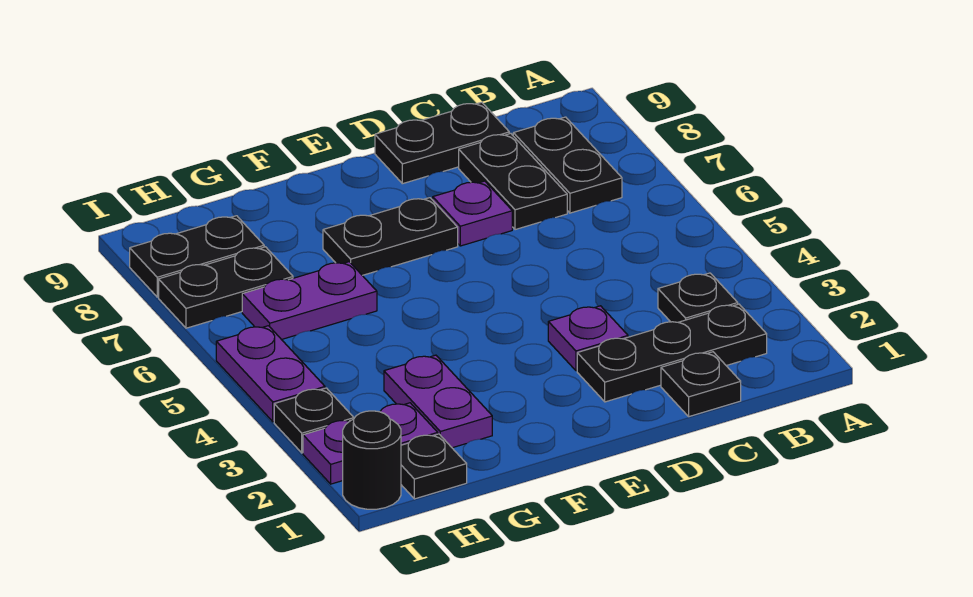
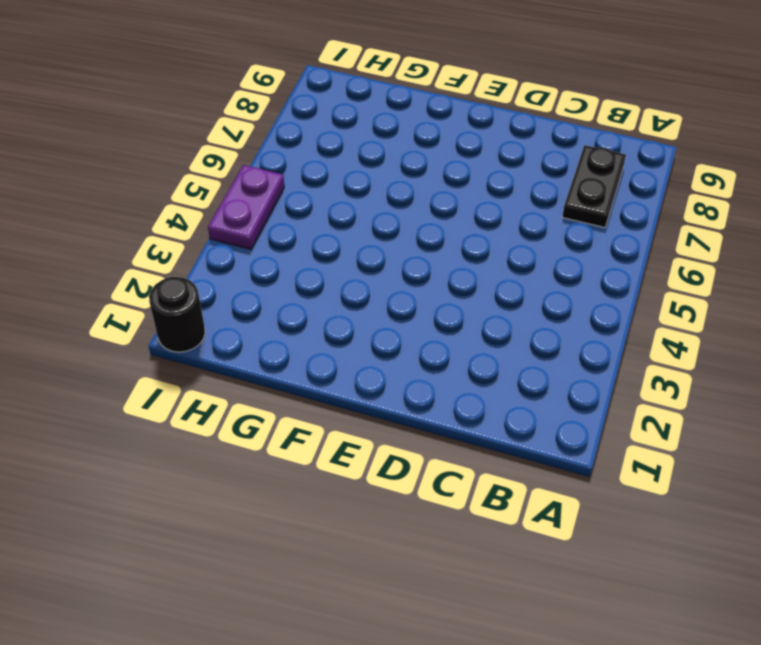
none -> black 1x3 plate [577,304,767,402]
none -> black 1x1 plate [658,273,738,322]
none -> black 1x1 plate [661,352,741,417]

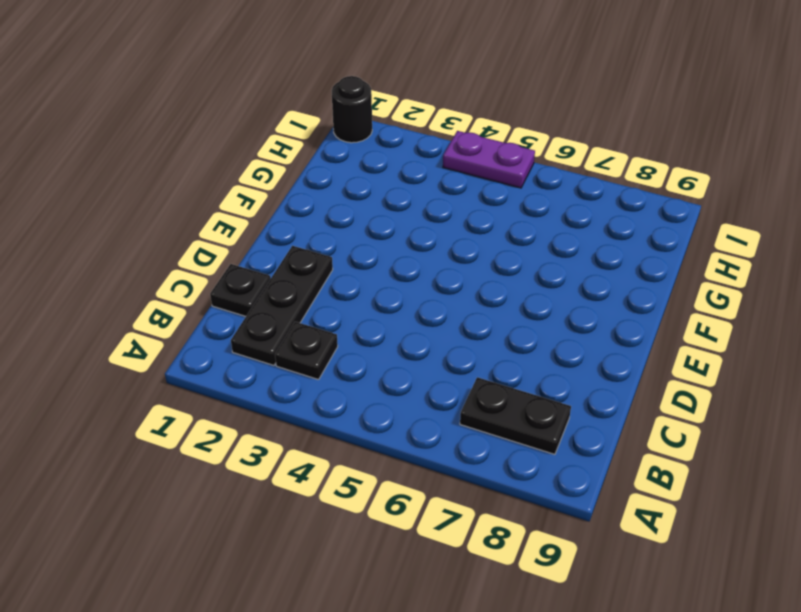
none -> black 1x2 plate [459,133,567,230]
none -> black 1x2 plate [375,102,509,184]
none -> purple 1x1 plate [548,306,628,371]

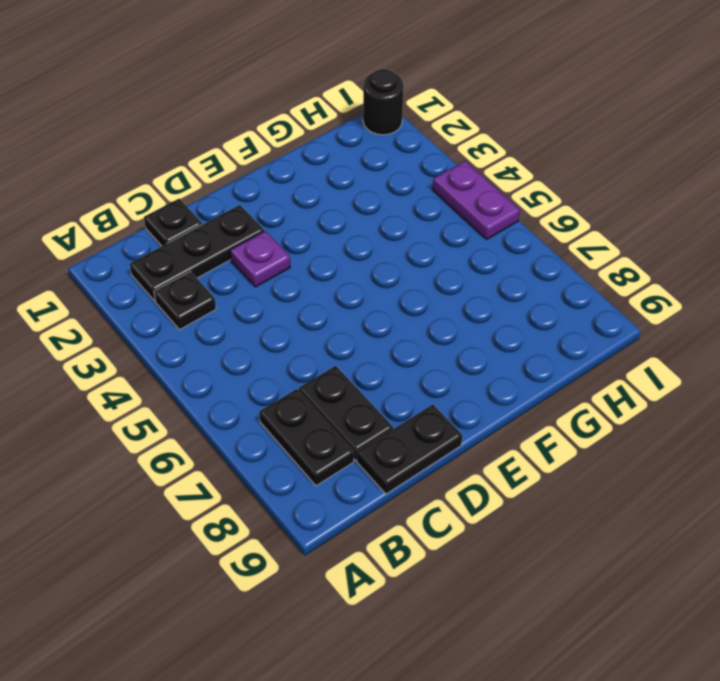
none -> purple 1x1 plate [433,181,512,246]
none -> black 1x2 plate [323,198,458,275]
none -> purple 1x2 plate [384,355,492,448]

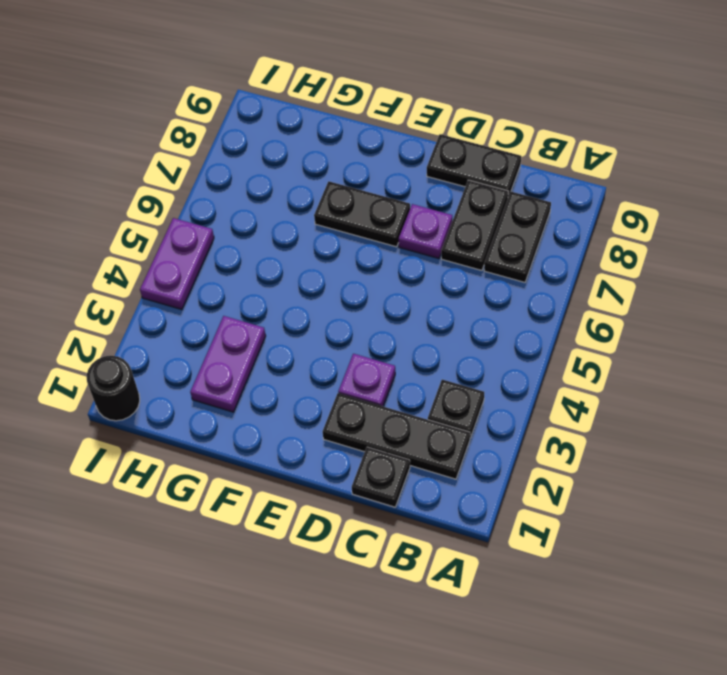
none -> purple 1x2 plate [242,262,377,340]
none -> black 1x1 plate [401,434,467,499]
none -> purple 1x2 plate [303,403,438,484]

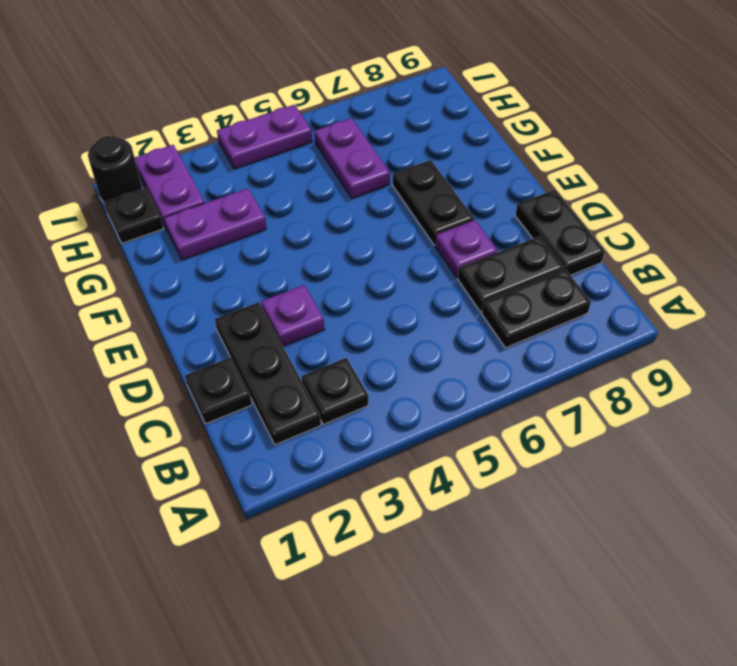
none -> black 1x2 plate [159,247,293,328]
none -> black 1x2 plate [130,216,264,297]
none -> black 1x1 plate [274,388,354,453]

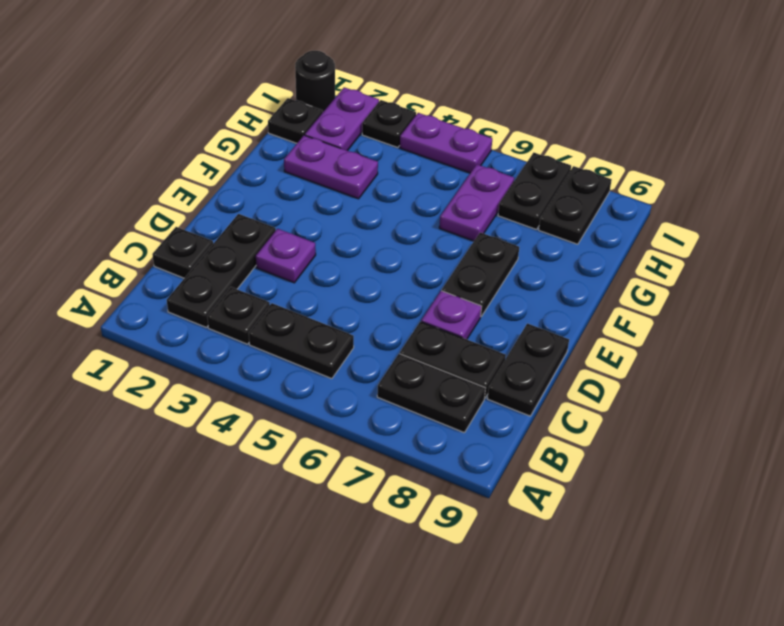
black 1x2 plate [249,303,354,379] -> none

